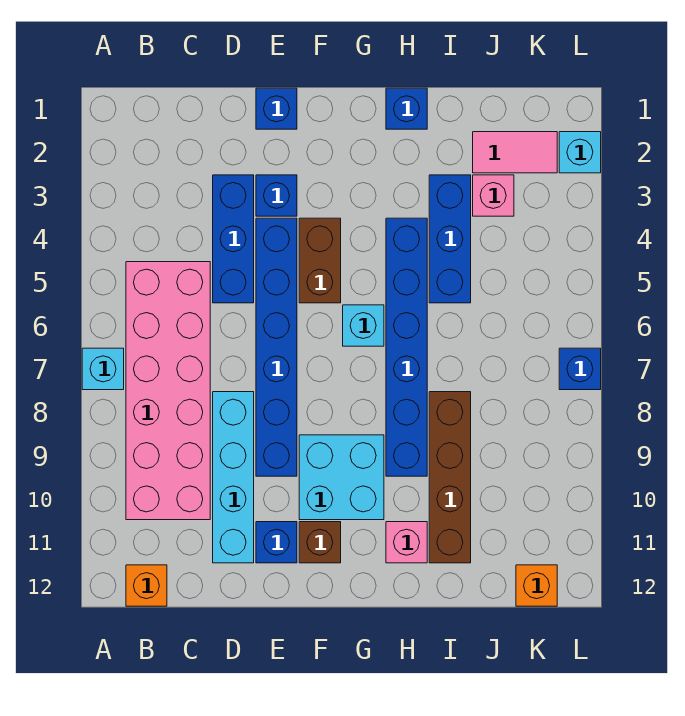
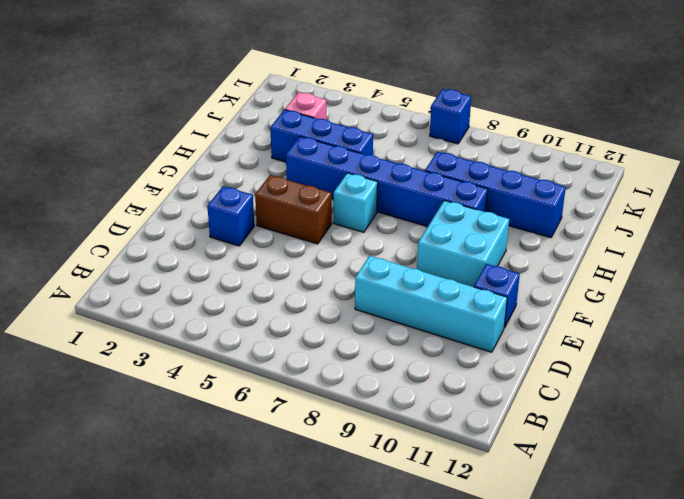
blue 1x4 brick [425,152,566,238] -> brown 1x4 brick [429,392,471,563]
none -> cyan 1x1 brick [82,348,124,390]
none -> pink 2x6 brick [126,262,210,520]
none -> orange 1x1 brick [126,565,167,606]

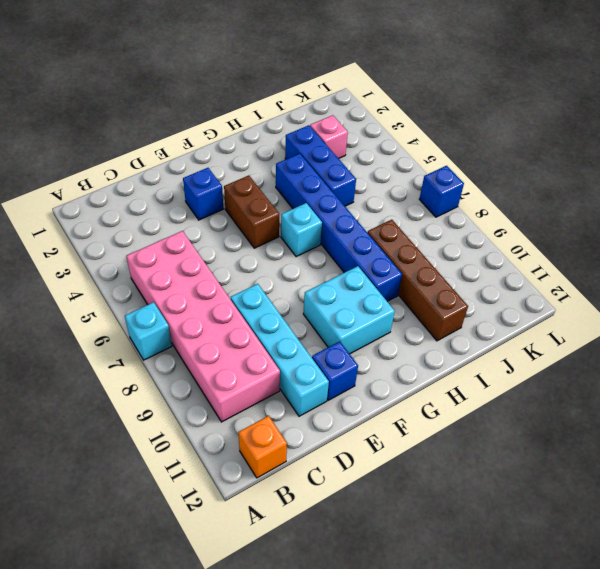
none -> blue 1x3 brick [213,175,254,303]
none -> blue 1x1 brick [256,88,297,129]
none -> blue 1x6 brick [256,218,297,476]

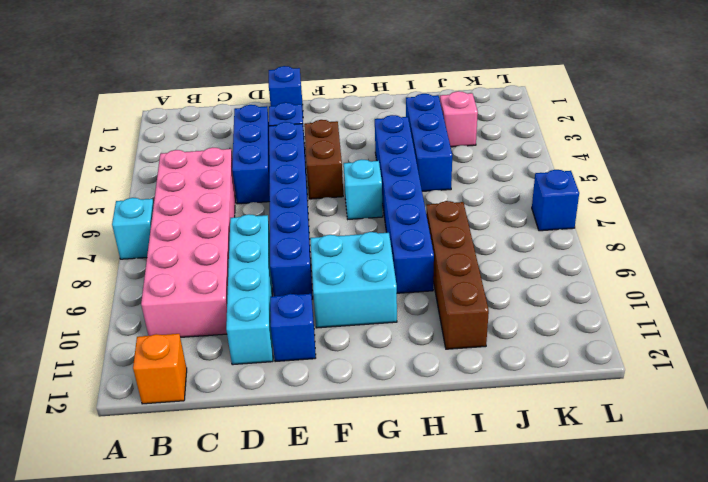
none -> brown 1x1 brick [299,522,341,563]
none -> blue 1x1 brick [386,88,427,129]
none -> pink 1x1 brick [386,522,427,563]

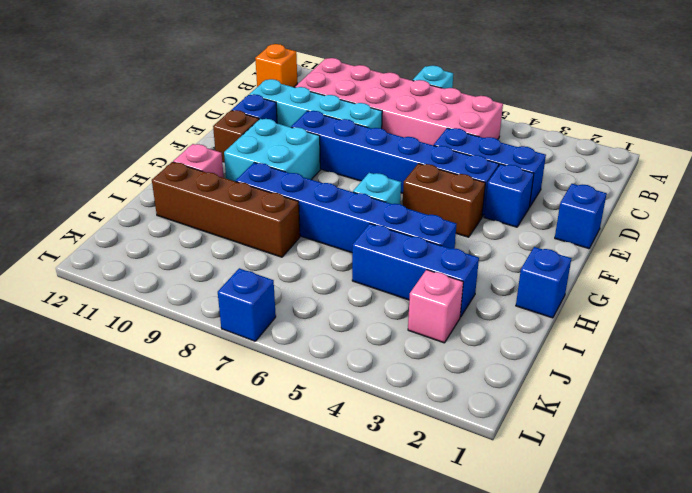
none -> pink 1x2 tile [473,132,557,173]
none -> orange 1x1 brick [516,565,557,606]
none -> cyan 1x1 brick [559,132,601,173]

